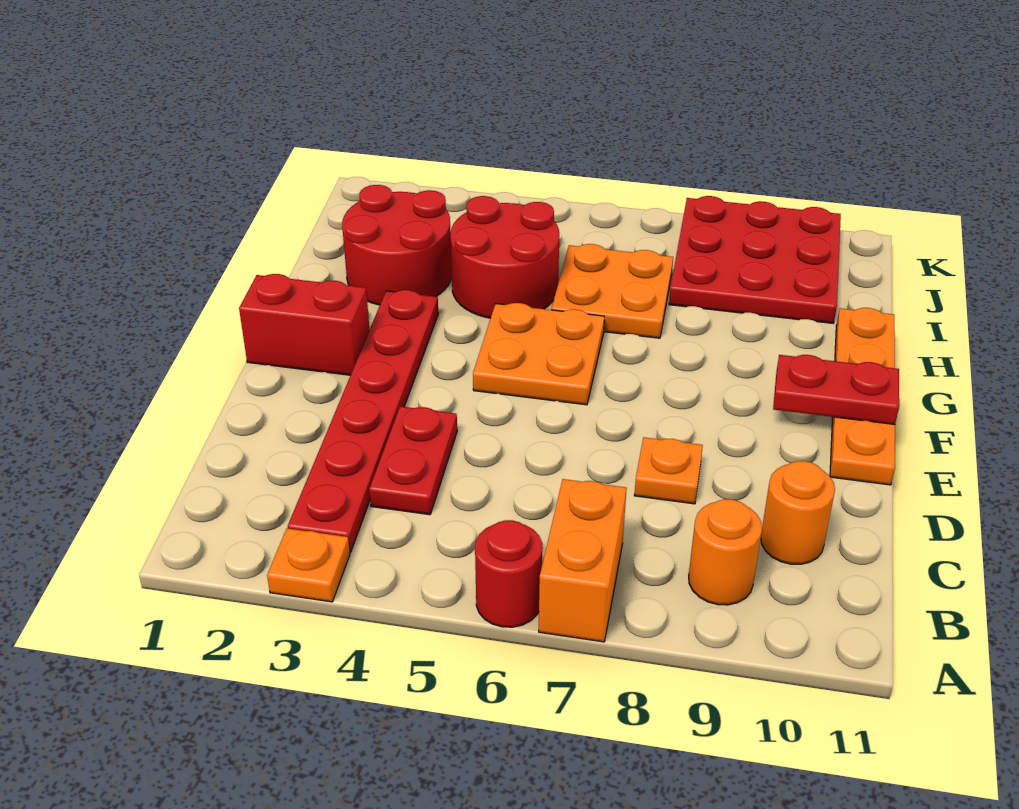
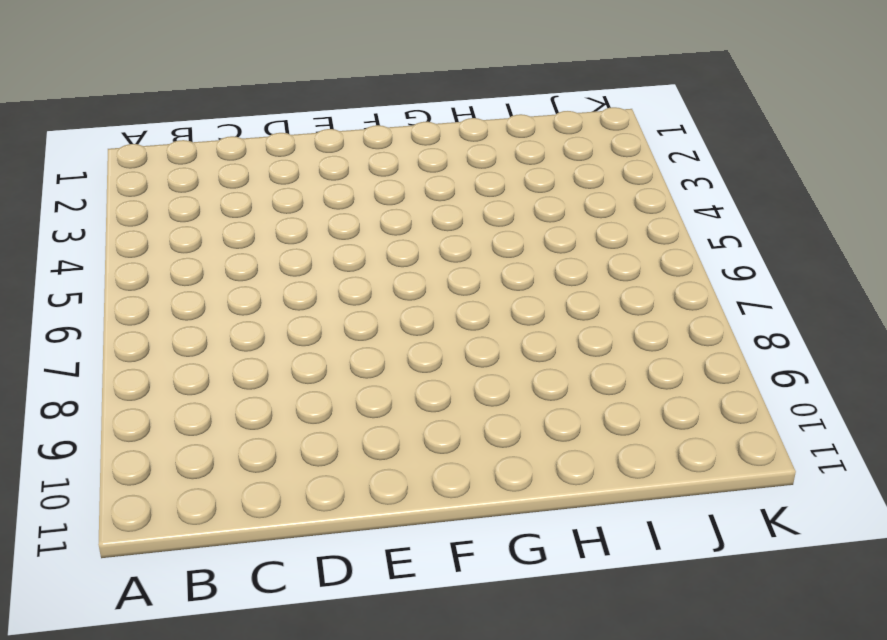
none -> orange 1x1 plate [267,528,350,602]
none -> red 1x1 round brick [475,520,542,627]
none -> orange 1x2 brick [539,479,627,642]

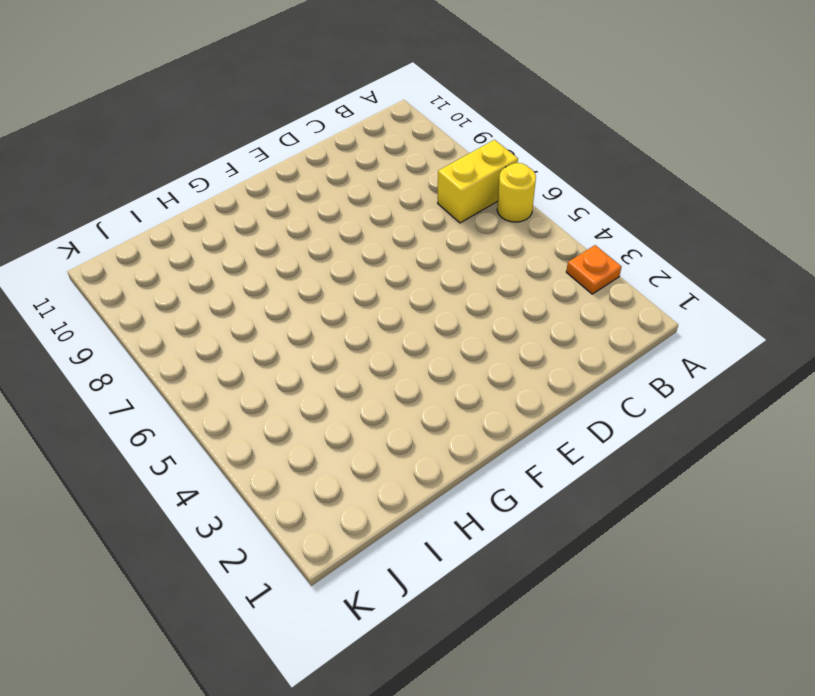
yellow 1x1 round brick [497,163,536,222] -> red 1x1 round brick [475,520,542,627]
yellow 1x2 brick [438,140,518,223] -> orange 1x2 brick [539,479,627,642]
none -> red 1x6 plate [288,290,438,552]
none -> orange 1x1 round brick [689,499,762,605]
none -> red 1x2 plate [369,406,457,515]

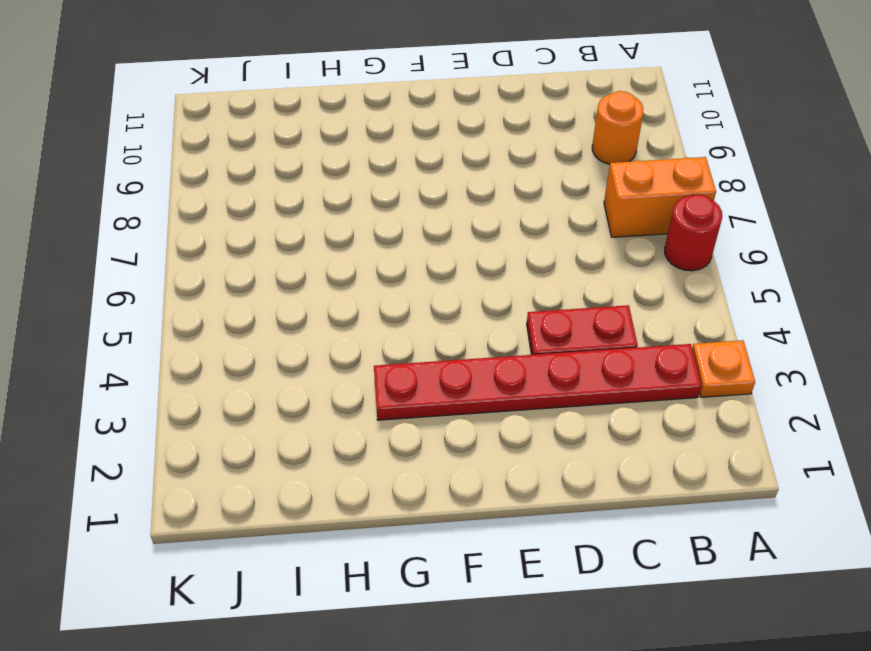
none -> orange 1x1 round brick [761,461,835,564]
none -> orange 1x1 plate [634,437,703,504]
none -> orange 1x4 plate [830,308,895,485]

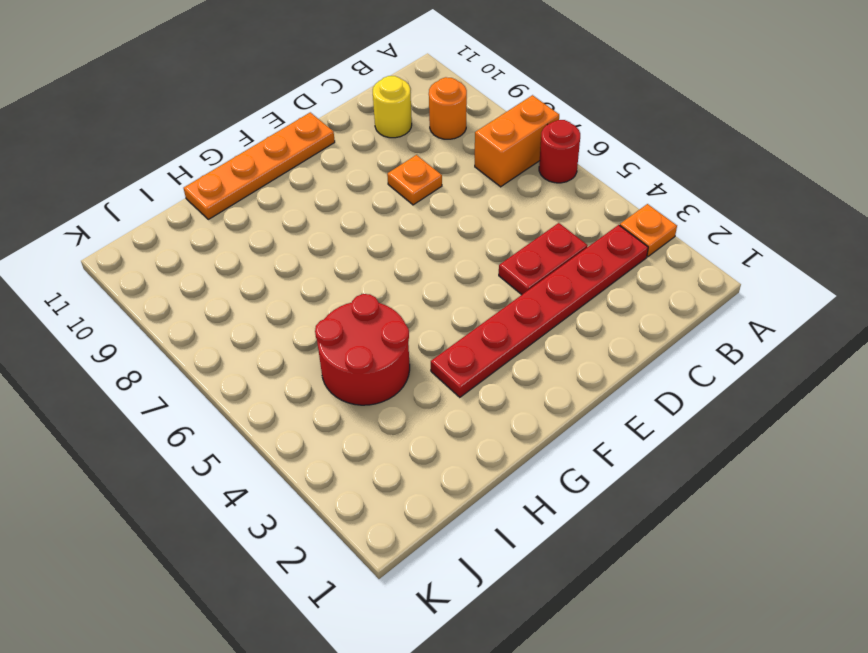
yellow 1x1 round brick [373,76,412,138] -> orange 1x1 round brick [761,461,835,564]
none -> red 1x2 brick [239,274,369,375]
none -> orange 2x2 plate [473,303,604,405]
none -> red 2x2 round brick [342,185,452,305]

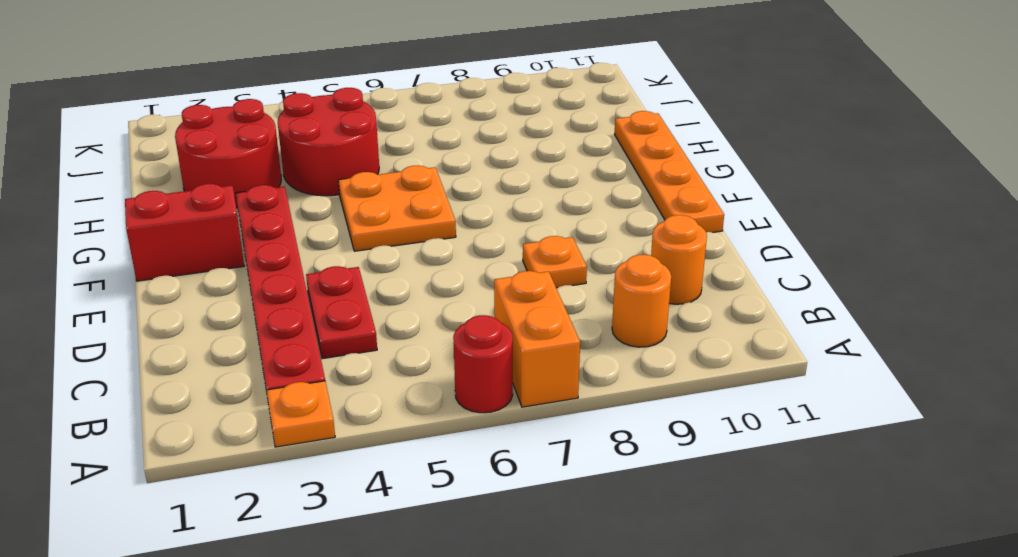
none -> orange 2x2 plate [551,244,673,338]
none -> red 3x3 plate [669,196,841,323]
none -> red 1x2 plate [773,355,899,424]

